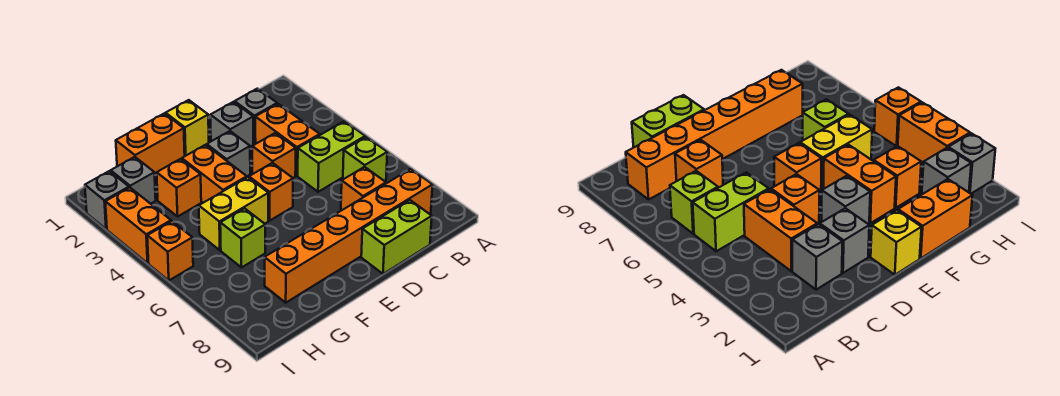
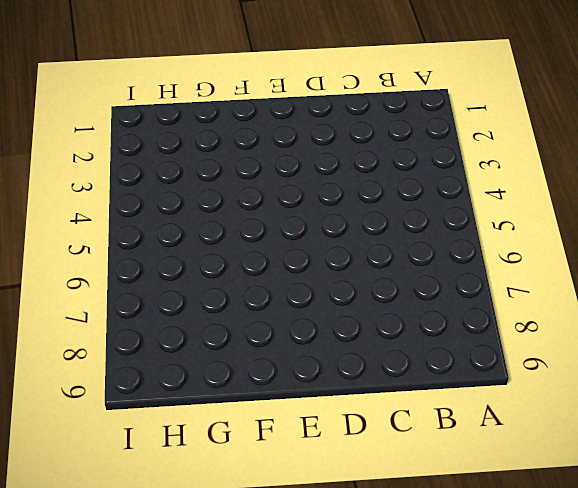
none -> lime 1x2 brick [298,121,365,192]
none -> lime 1x1 brick [343,137,387,181]
none -> orange 1x6 brick [265,169,432,303]

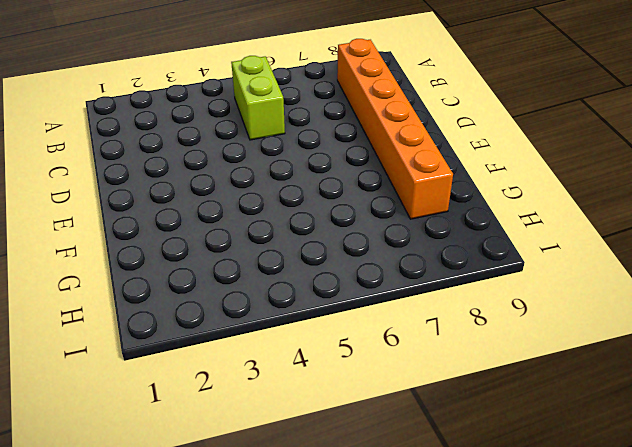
none -> lime 1x1 brick [343,137,387,181]
none -> grey 1x1 brick [235,89,277,144]
none -> orange 1x2 brick [255,104,320,176]

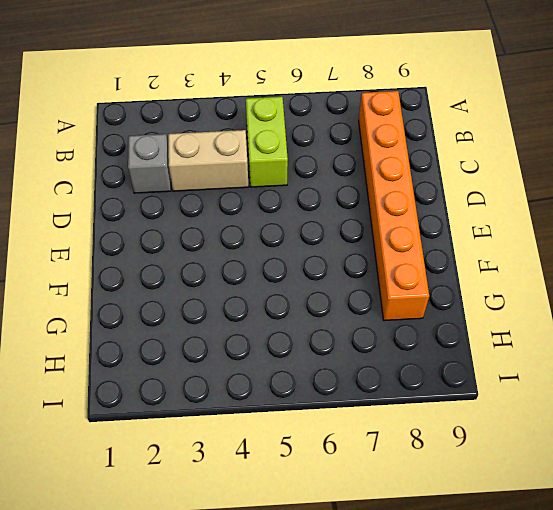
tan 1x2 brick [168,130,249,191] -> orange 1x2 brick [255,104,320,176]
none -> lime 1x1 brick [343,137,387,181]
none -> orange 1x1 brick [341,167,386,210]
none -> lime 1x2 brick [361,200,432,274]

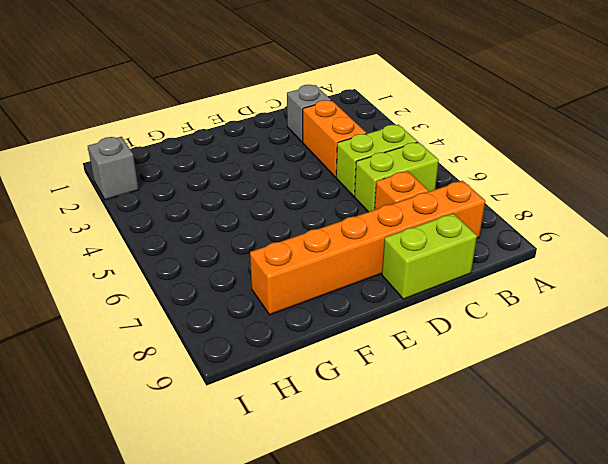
lime 1x2 brick [355,142,439,212] -> lime 1x1 brick [343,137,387,181]
none -> grey 1x1 brick [210,102,253,147]
none -> orange 1x1 brick [252,133,296,178]
none -> yellow 1x1 brick [166,100,209,156]

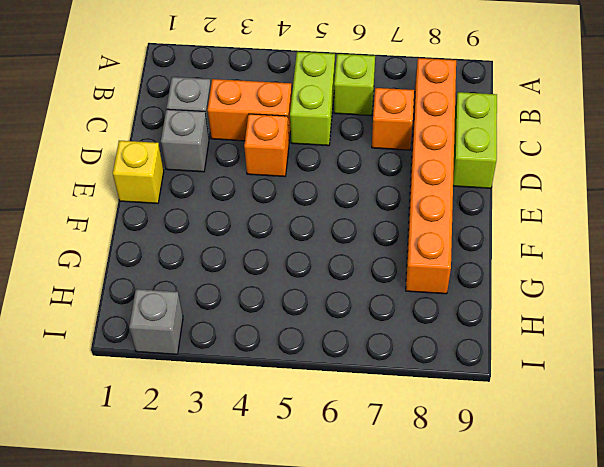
none -> grey 1x1 brick [207,131,250,176]
none -> orange 1x1 brick [249,163,293,221]
none -> orange 1x2 brick [116,113,185,173]

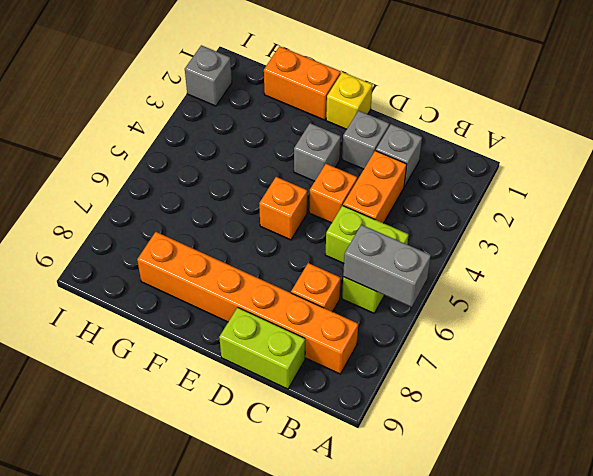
grey 1x2 brick [343,225,431,307] -> none
none -> orange 1x2 brick [182,145,247,203]
none -> yellow 1x2 brick [199,177,268,250]
none -> orange 1x1 brick [157,159,201,216]

